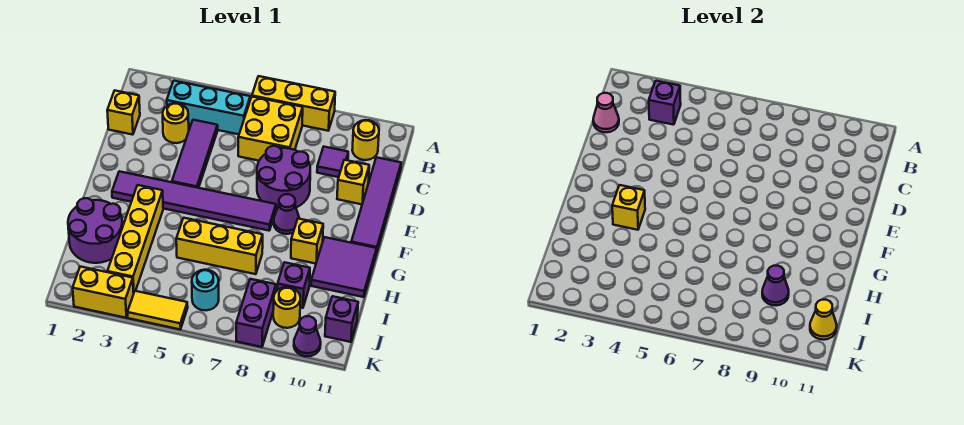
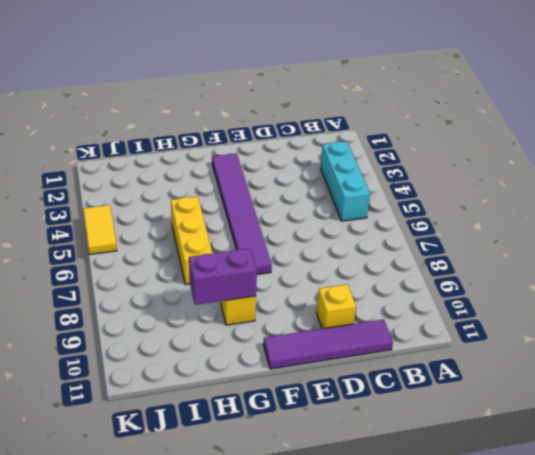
purple 1x2 brick [189,249,257,305] -> purple 1x2 brick moved to [236,279,276,347]
none -> yellow 1x3 brick [252,76,335,131]
none -> yellow 2x2 brick [238,97,303,161]
none -> yellow 1x1 round brick [352,120,379,160]
none -> yellow 1x1 brick [107,91,140,135]

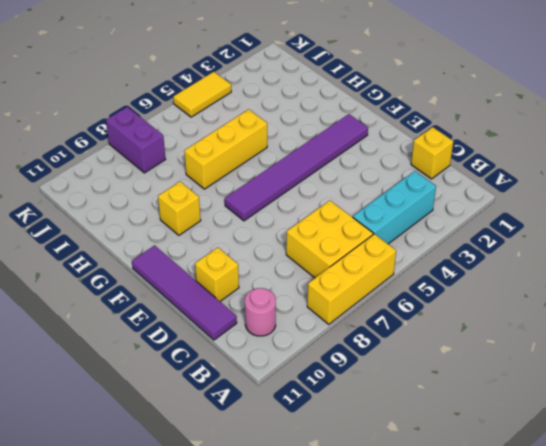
pink 1x1 round brick [245,288,276,336] -> yellow 1x1 round brick [352,120,379,160]
none -> yellow 1x1 round brick [163,103,189,143]
none -> purple 1x3 tile [172,120,218,188]
none -> purple 1x1 tile [317,147,348,177]
none -> purple 2x2 round brick [257,146,310,209]

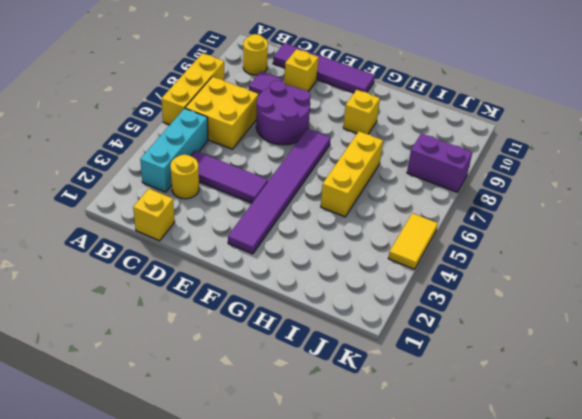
none -> purple 1x1 cone [274,194,299,234]
none -> yellow 1x4 brick [107,185,163,293]
none -> purple 2x2 tile [311,237,377,297]
none -> purple 2x2 round brick [68,198,123,263]

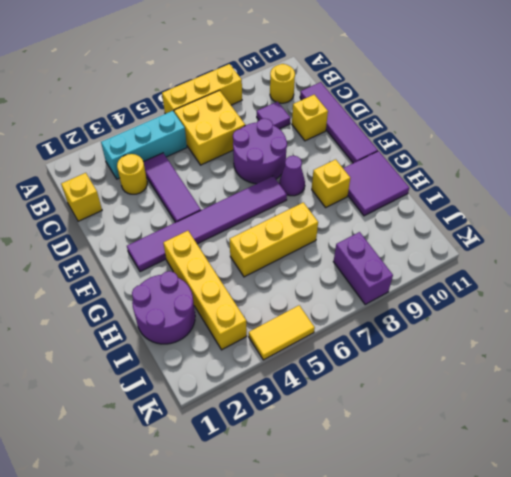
none -> purple 1x1 brick [278,262,310,308]
none -> cyan 1x1 round brick [192,270,219,310]
none -> yellow 1x1 round brick [273,287,300,328]
none -> purple 1x1 brick [325,296,358,342]

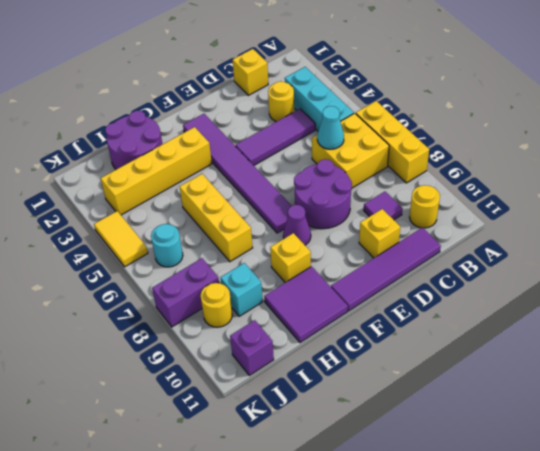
cyan 1x1 cone [317,106,344,149] -> none
cyan 1x1 brick [221,263,263,316] -> purple 1x1 brick [278,262,310,308]
none -> yellow 1x2 brick [73,267,134,318]
none -> purple 1x1 cone [294,316,321,356]
none -> purple 1x1 brick [649,81,681,125]
none -> pink 1x1 cone [593,93,619,132]

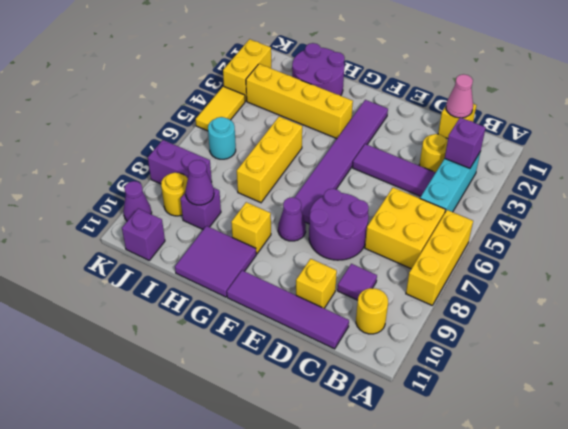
none -> yellow 1x1 brick [612,185,645,230]
none -> yellow 1x1 cone [810,300,837,340]

